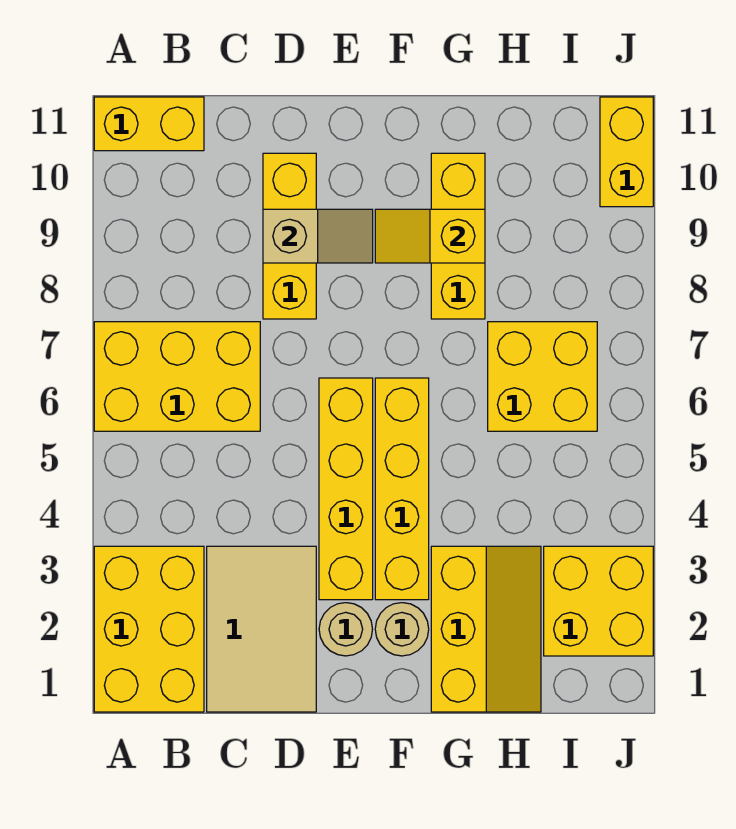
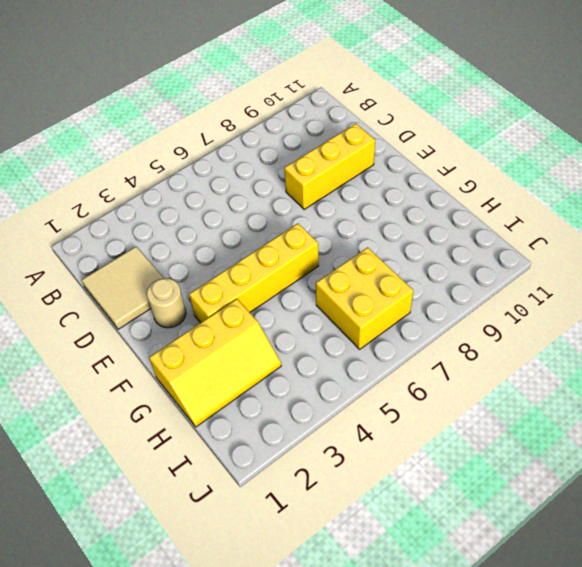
tan 2x2 tile [82,247,163,329] -> tan 2x3 tile [207,546,316,712]
none -> yellow 2x3 brick [94,546,204,712]
none -> yellow 2x3 brick [94,322,260,431]
none -> yellow 1x2 brick [94,97,204,151]

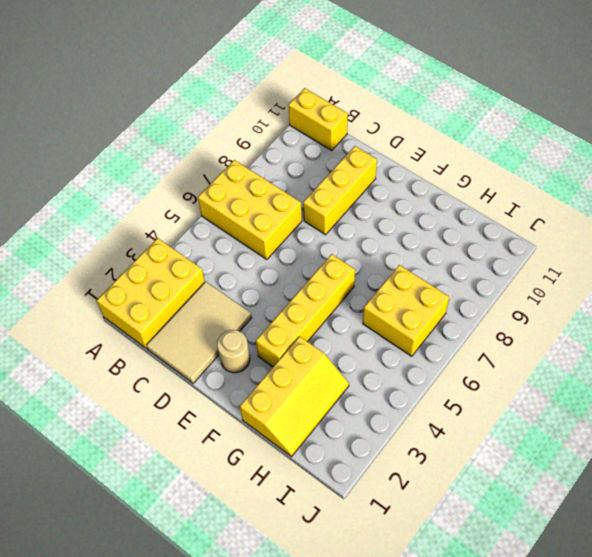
none -> yellow 1x4 brick [319,378,373,600]
none -> tan 1x1 round brick [375,603,429,656]
none -> yellow 1x3 brick [431,153,485,319]

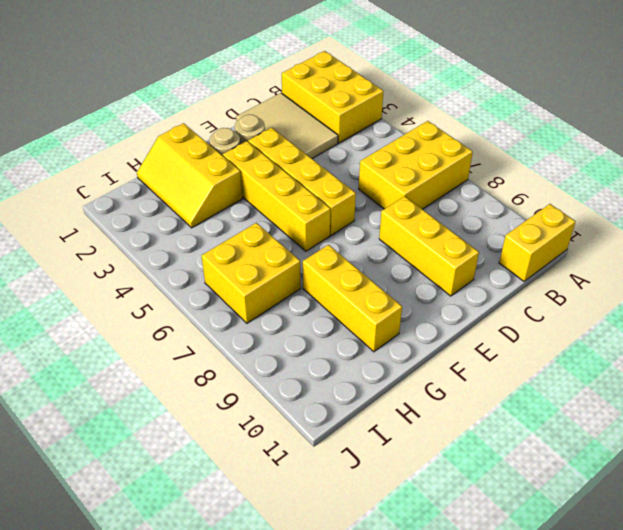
none -> yellow 2x2 brick [544,546,653,656]
none -> yellow 1x2 brick [600,97,653,207]
none -> tan 1x2 slope [263,209,373,263]

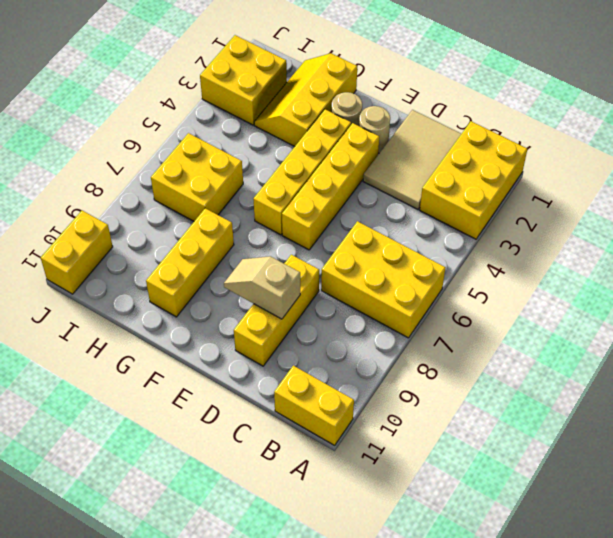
none -> yellow 1x2 slope [375,209,485,263]

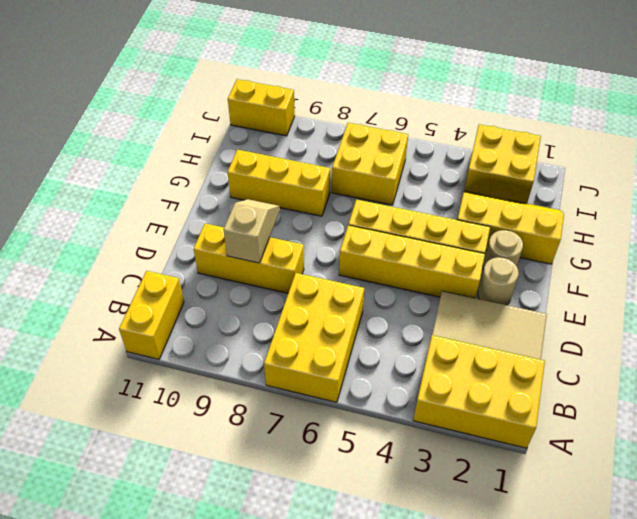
none -> yellow 1x2 slope [375,209,485,263]

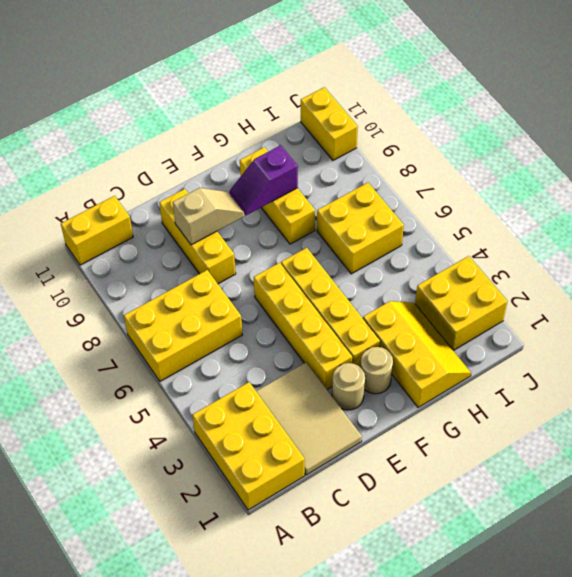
purple 1x2 slope [229,145,298,215] -> yellow 1x2 slope [375,209,485,263]

